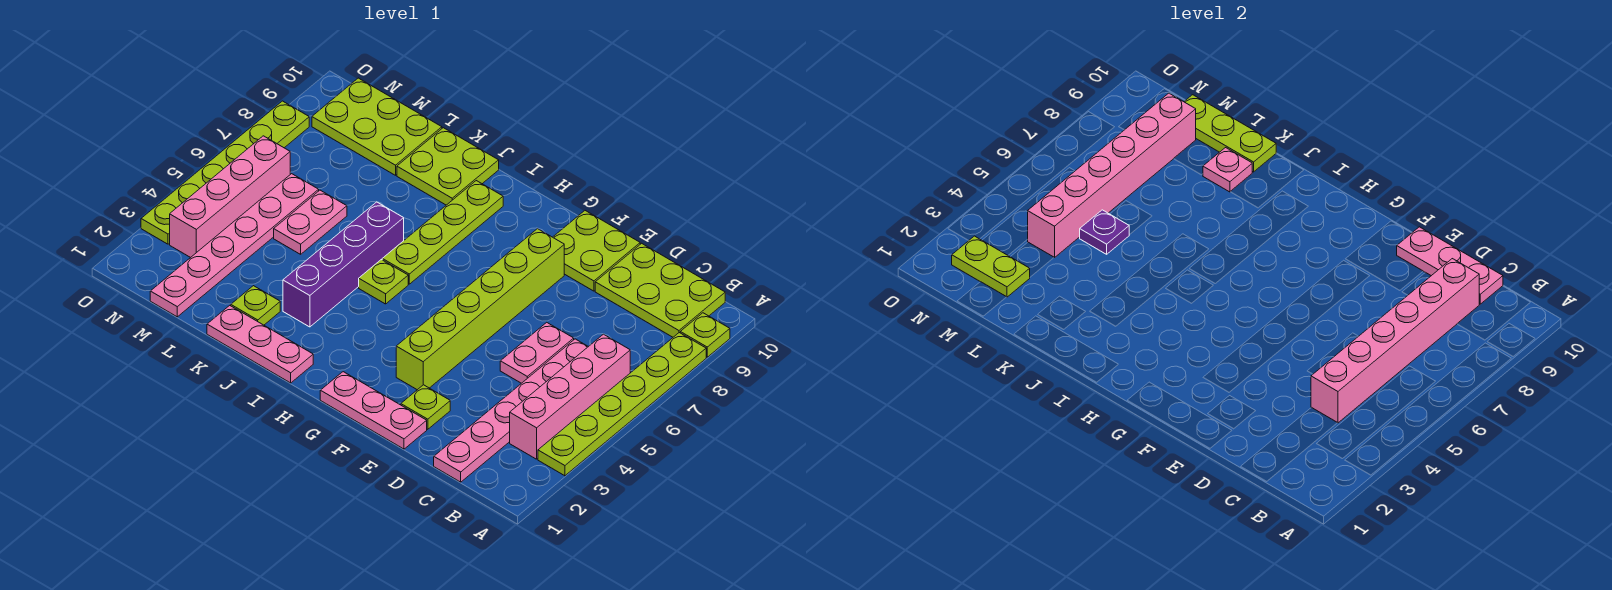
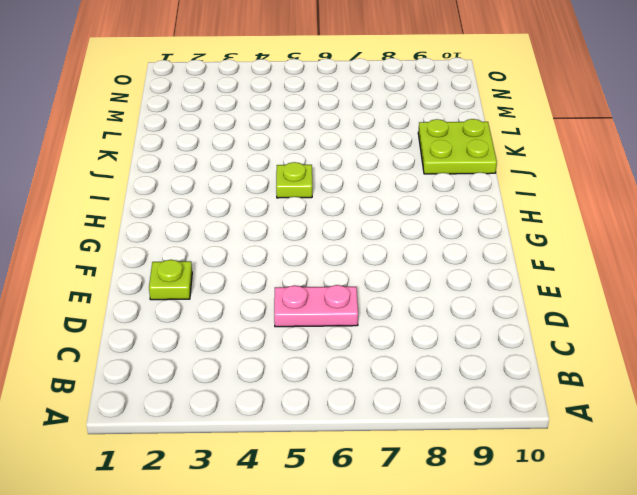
none -> lime 1x6 plate [538,333,706,476]
none -> lime 1x1 plate [680,313,730,357]
none -> pink 1x4 brick [510,334,630,459]

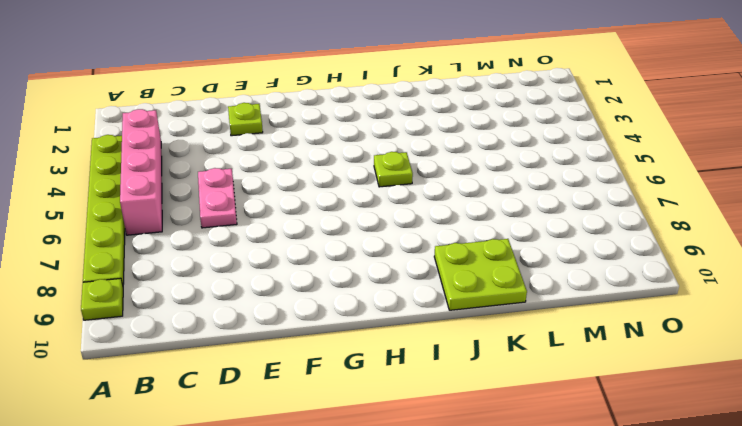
none -> lime 2x3 plate [595,243,725,337]
none -> pink 1x6 plate [434,339,588,482]
none -> pink 1x3 plate [320,372,427,449]

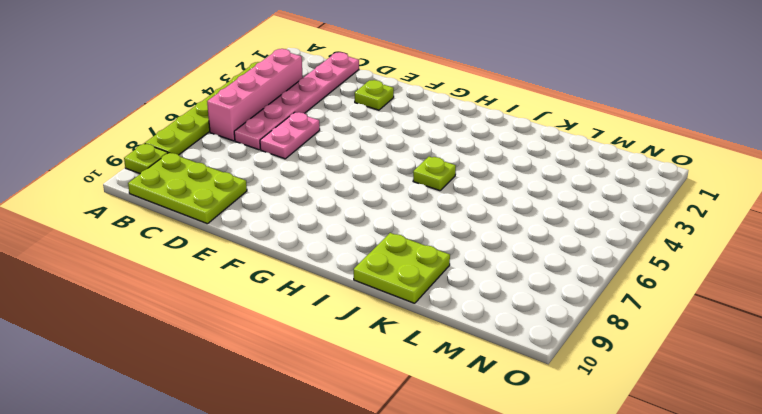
none -> pink 1x3 plate [320,372,427,449]
none -> lime 2x2 plate [553,211,640,291]
none -> lime 1x6 brick [396,229,564,390]

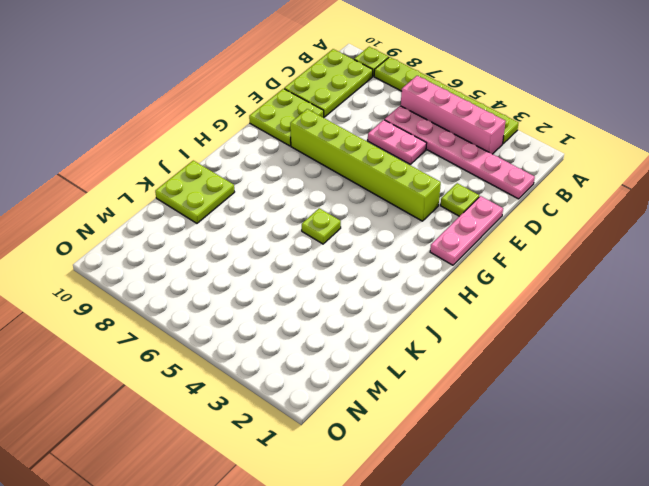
none -> pink 1x3 plate [207,305,313,383]
none -> lime 1x4 plate [382,181,503,284]
none -> purple 1x4 brick [283,202,404,327]

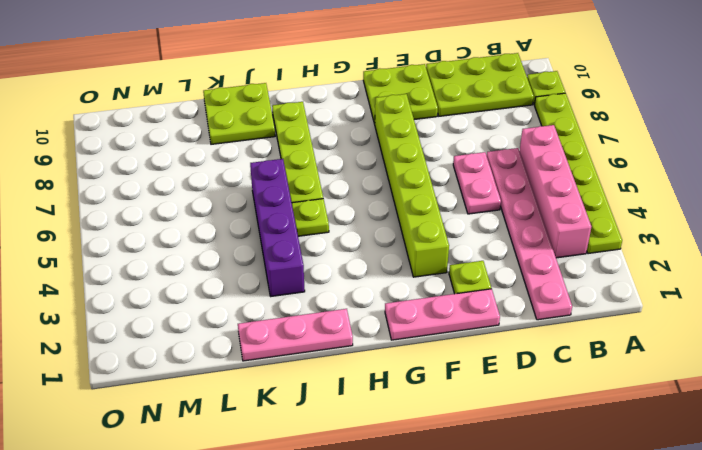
none -> lime 1x1 plate [231,286,280,325]
none -> pink 1x2 plate [274,190,347,254]
none -> lime 2x3 plate [312,78,442,175]

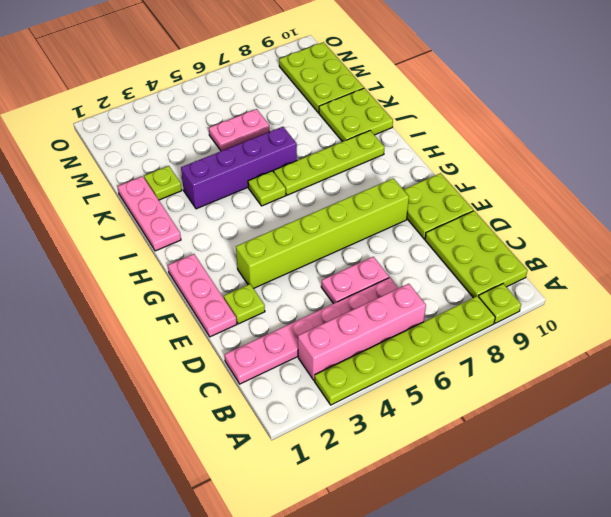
none -> pink 1x6 plate [150,174,319,317]
none -> pink 1x4 brick [170,136,290,258]
none -> lime 1x6 plate [141,101,309,244]

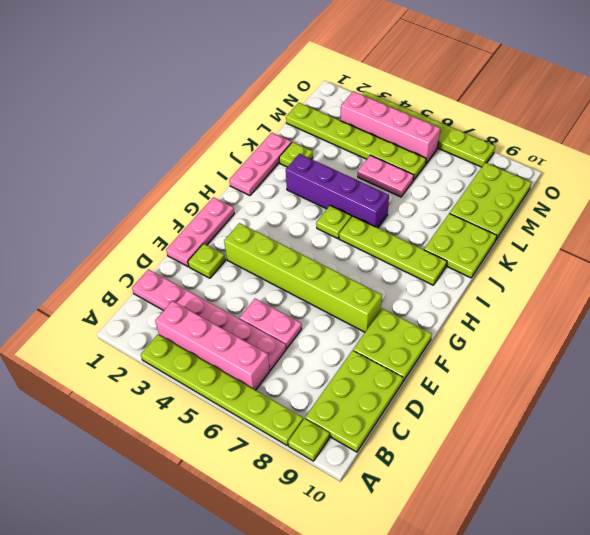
lime 1x6 plate [286,103,426,180] -> pink 1x6 plate [150,174,319,317]
none -> pink 1x6 brick [1311,259,1479,423]
none -> pink 1x3 plate [1397,227,1503,304]
none -> pink 1x1 plate [1203,148,1252,192]

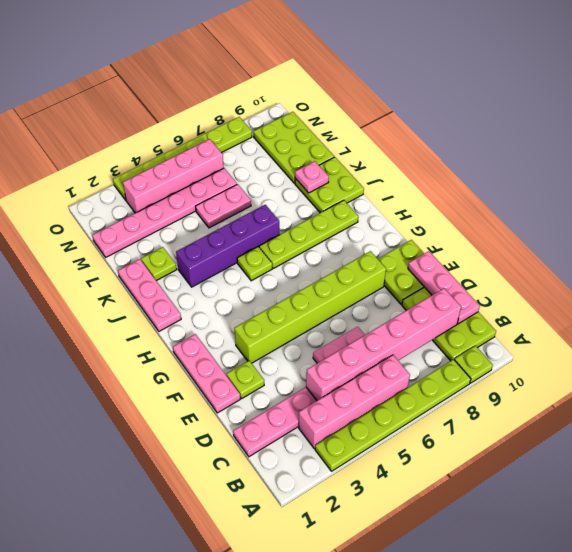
none -> lime 1x3 plate [1184,95,1276,172]
none -> purple 1x1 plate [1080,210,1129,254]
none -> lime 1x2 plate [952,236,1030,297]

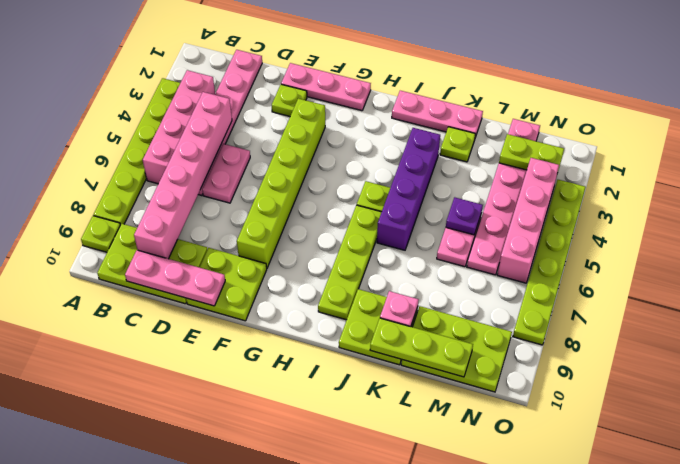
none -> pink 1x6 brick [1027,93,1196,258]

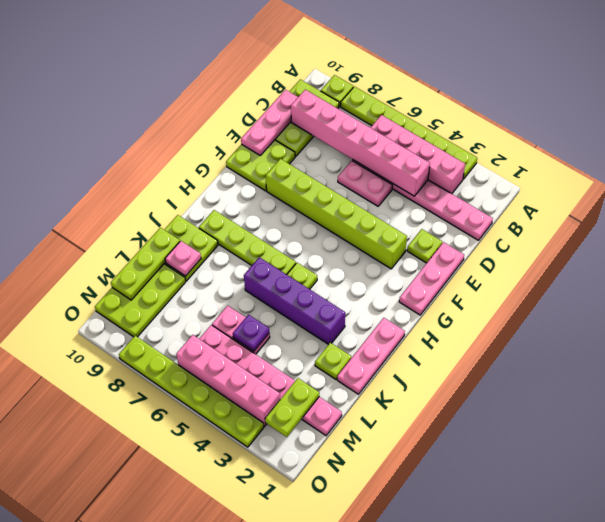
none -> pink 1x6 brick [1027,93,1196,258]

